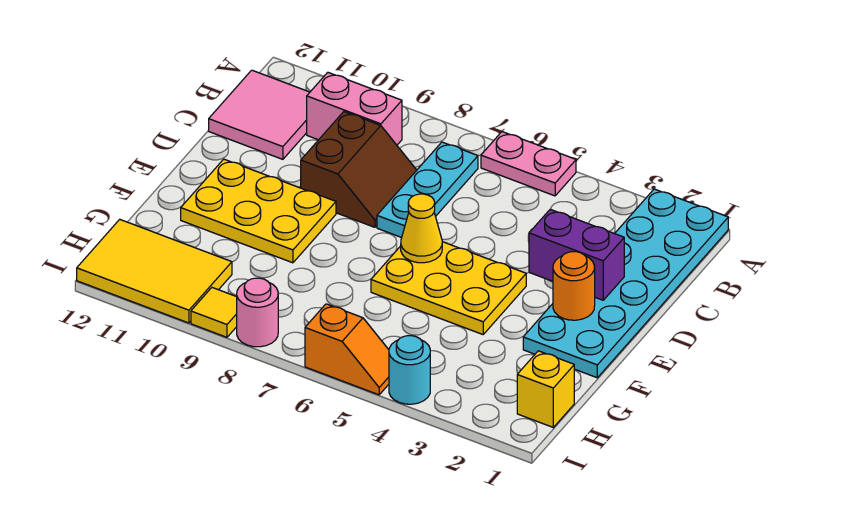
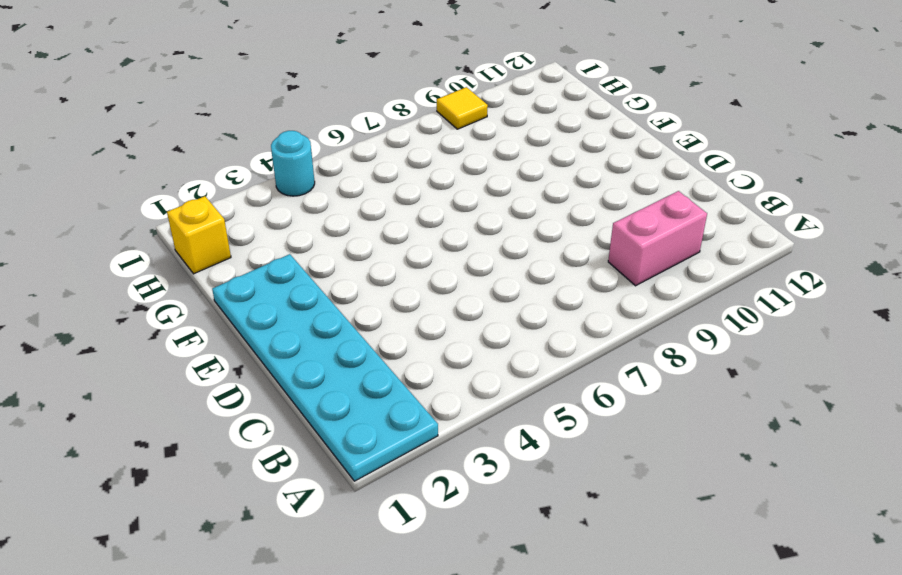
none -> pink 1x2 plate [481,132,576,196]
none -> cyan 1x3 plate [377,142,478,238]
none -> pink 2x2 tile [209,70,310,159]

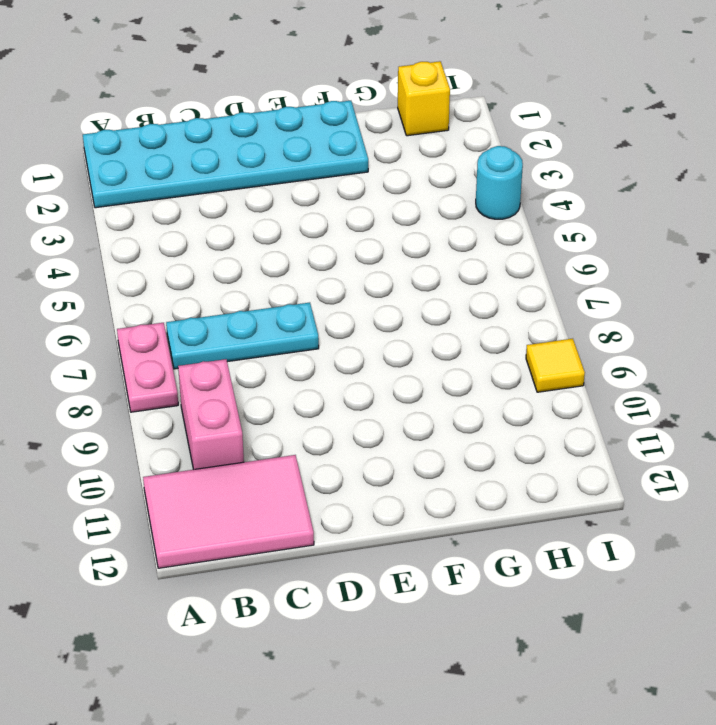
pink 1x2 plate [117,323,178,412] -> pink 1x2 plate moved to [481,132,576,196]
pink 2x3 tile [143,455,314,568] -> pink 2x2 tile [209,70,310,159]
none -> brown 2x2 slope [301,112,417,227]
none -> yellow 2x3 plate [371,242,526,334]
none -> yellow 2x3 plate [181,159,336,263]

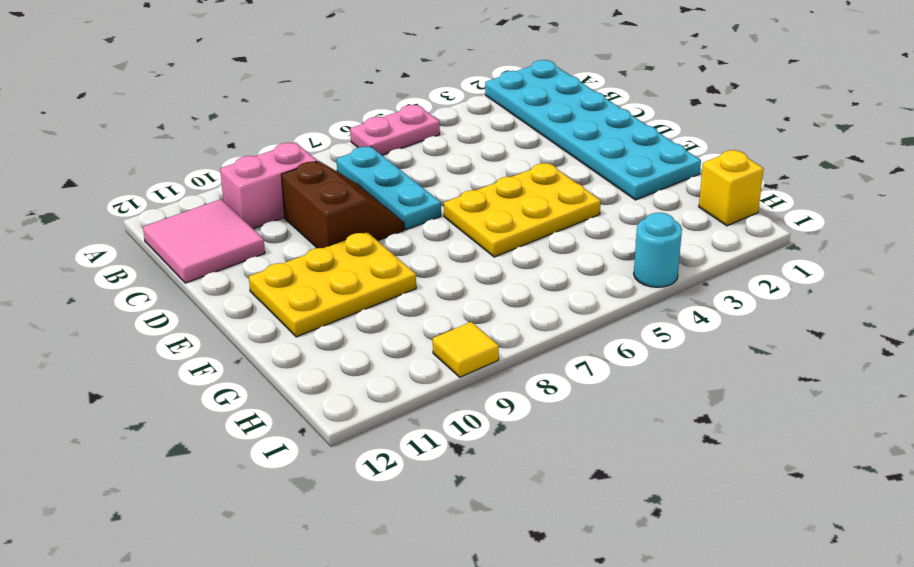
none -> yellow 2x3 tile [77,219,232,323]
none -> orange 1x2 slope [305,304,389,395]
none -> pink 1x1 round brick [237,278,278,347]

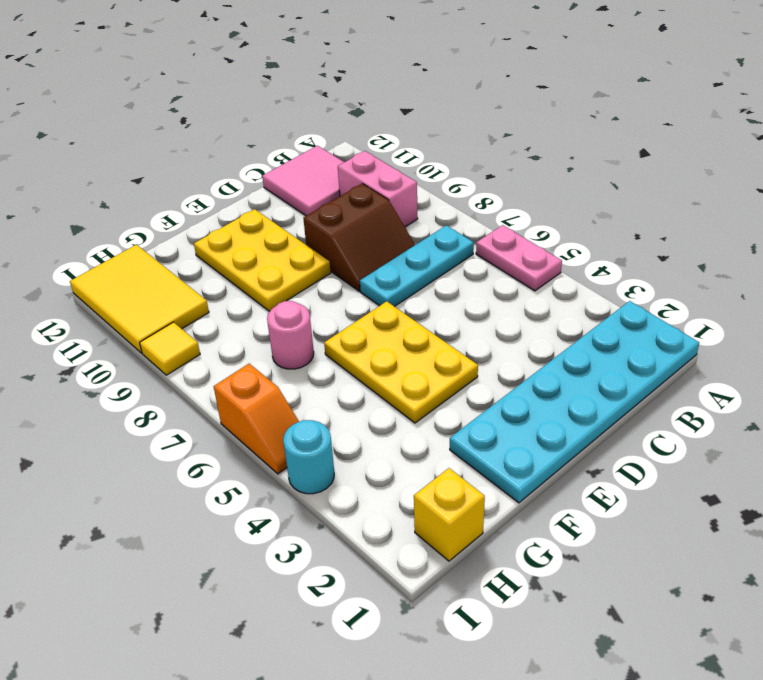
pink 1x1 round brick [267,301,314,369] -> pink 1x1 round brick moved to [237,278,278,347]
none -> purple 1x2 brick [529,209,624,300]
none -> orange 1x1 round brick [553,252,595,320]
none -> yellow 1x1 cone [401,194,442,263]

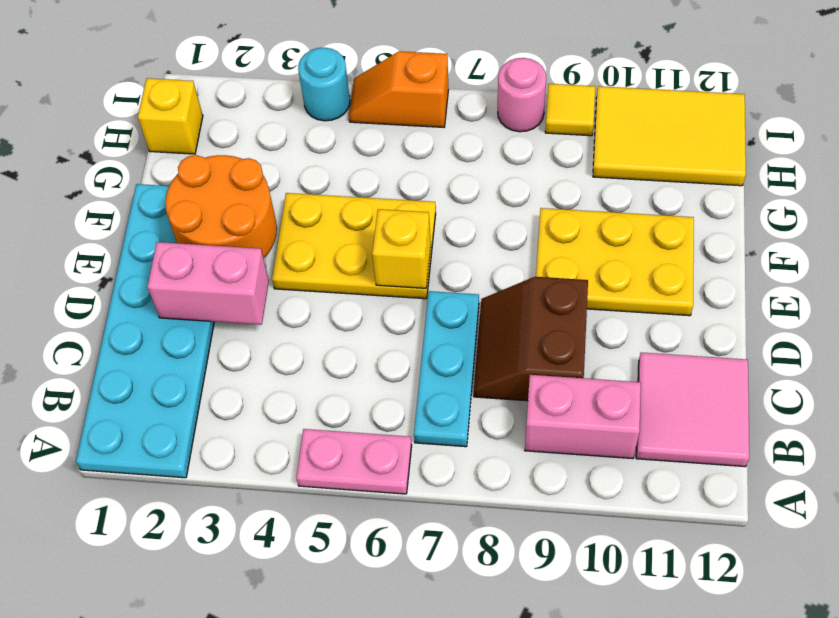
pink 1x2 brick [147,242,269,325] -> purple 1x2 brick [529,209,624,300]
orange 2x2 round brick [165,155,277,258] -> orange 1x1 round brick [553,252,595,320]
yellow 1x1 brick [372,209,431,288] -> yellow 1x1 cone [401,194,442,263]

